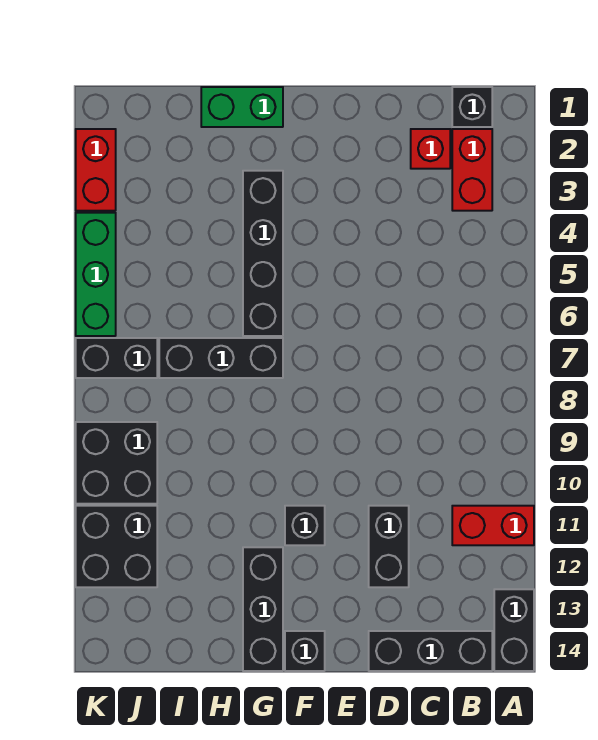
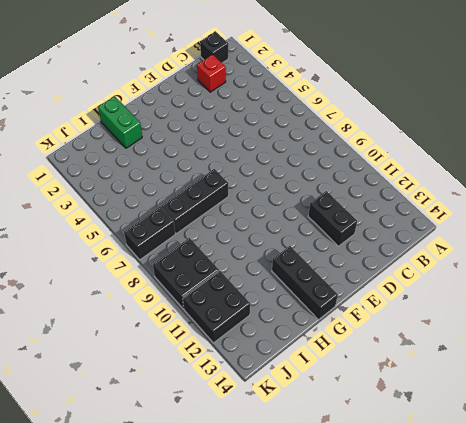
green 1x2 brick [98,96,142,148] -> green 1x2 brick turned to [201,87,283,127]
none -> red 1x2 brick [452,506,534,545]
none -> black 1x2 brick [494,589,534,671]
none -> red 1x2 brick [452,129,492,211]

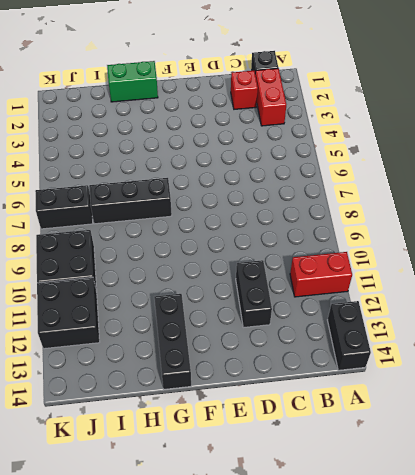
none -> black 1x3 brick [369,631,492,671]
none -> black 1x1 brick [285,506,325,545]
none -> black 1x1 brick [285,631,325,671]

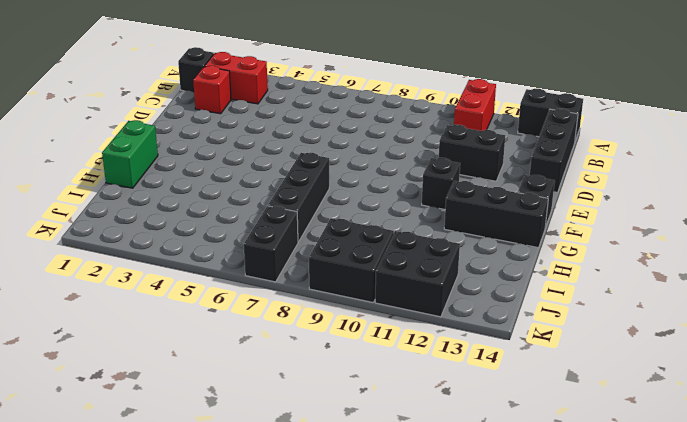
none -> black 1x4 brick [243,171,283,336]
none -> red 1x2 brick [76,129,116,211]
none -> green 1x3 brick [76,213,116,336]

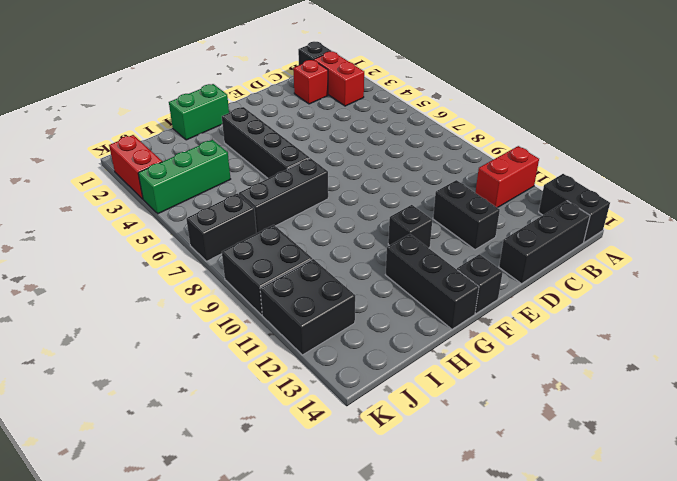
green 1x3 brick [138,140,230,214] -> green 1x3 brick turned to [76,213,116,336]

